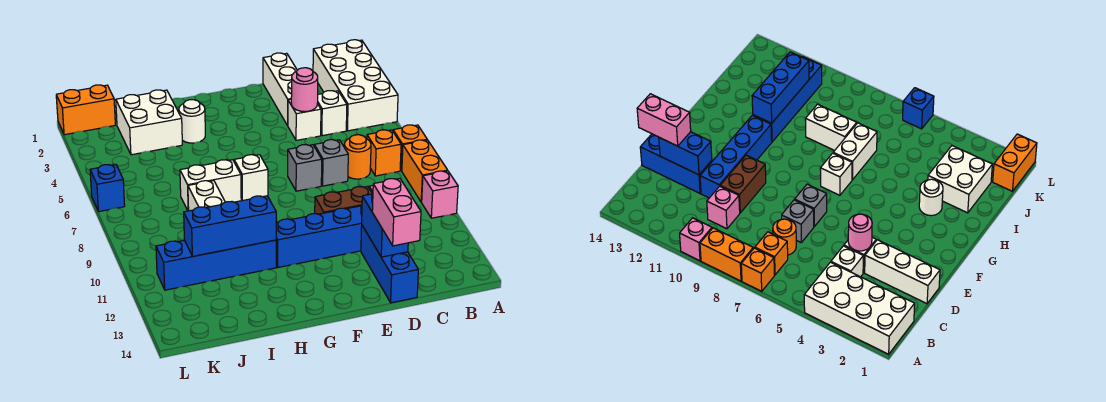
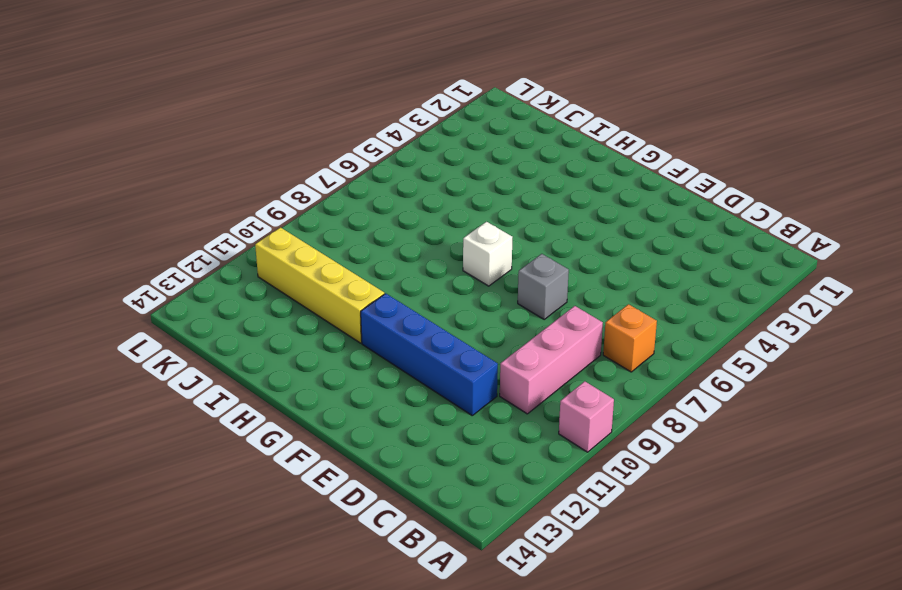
pink 1x3 brick [500,306,603,414] -> pink 1x1 brick [707,186,740,229]
yellow 1x4 brick [255,228,384,343] -> blue 1x4 brick [156,240,276,290]
none -> white 2x4 brick [313,40,398,131]
none -> orange 1x1 brick [393,125,427,171]
none -> orange 1x2 brick [402,140,448,202]

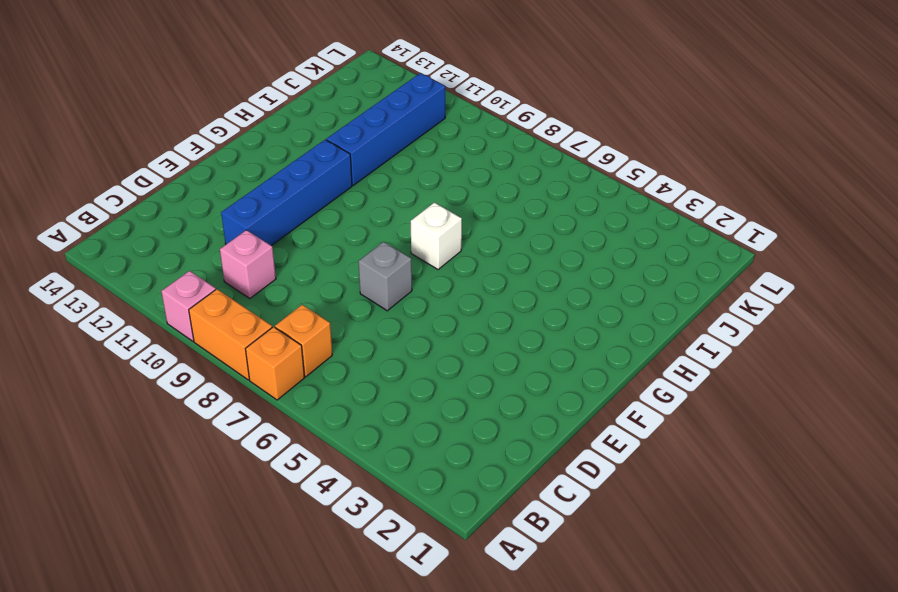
none -> white 2x4 brick [313,40,398,131]
none -> white 1x1 brick [317,91,347,136]
none -> orange 1x1 round brick [344,135,371,179]

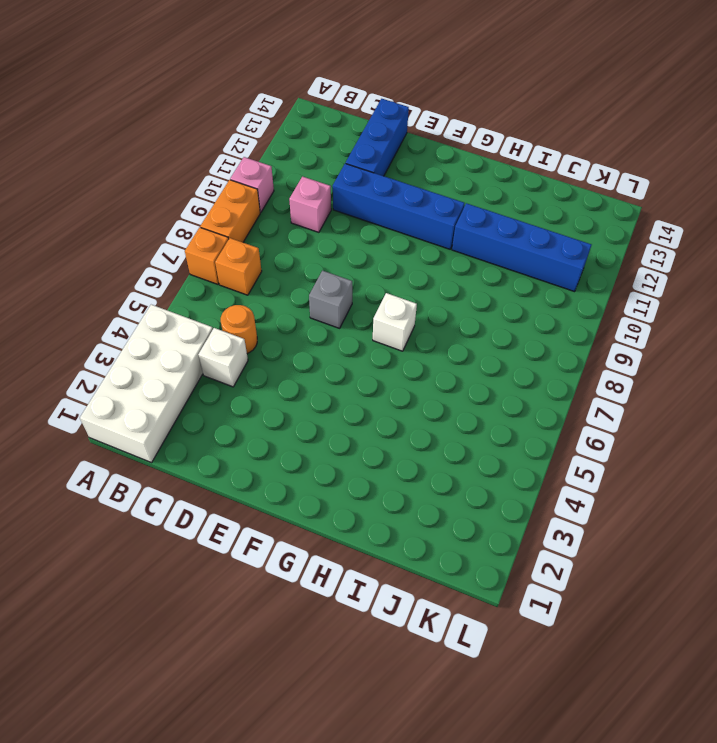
orange 1x1 round brick [221,305,257,353] -> orange 1x1 round brick moved to [344,135,371,179]
none -> white 1x3 brick [263,53,297,125]
none -> white 1x1 brick [288,99,321,140]
none -> grey 1x1 brick [314,140,348,186]

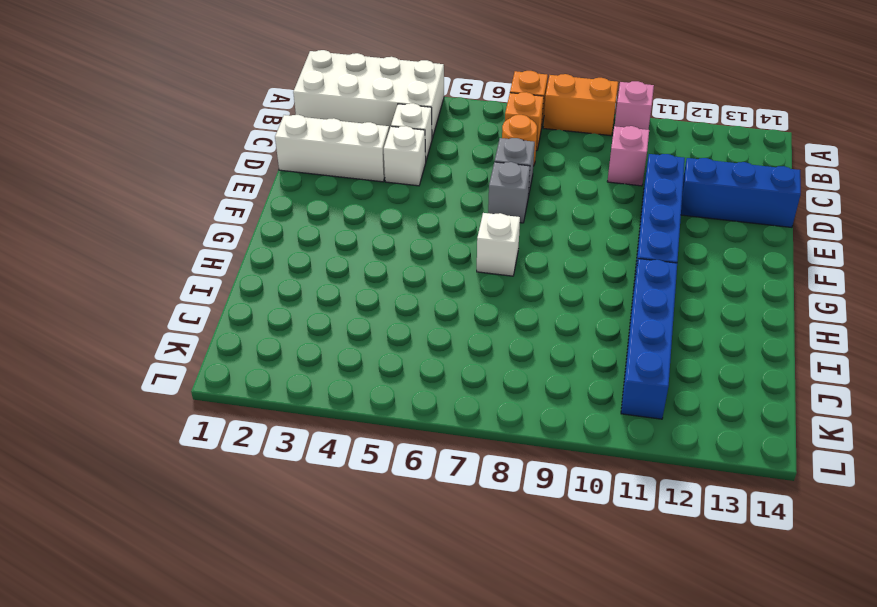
none -> brown 1x2 brick [315,187,372,214]
none -> white 1x1 round brick [179,100,205,143]
none -> white 1x2 brick [180,160,241,211]

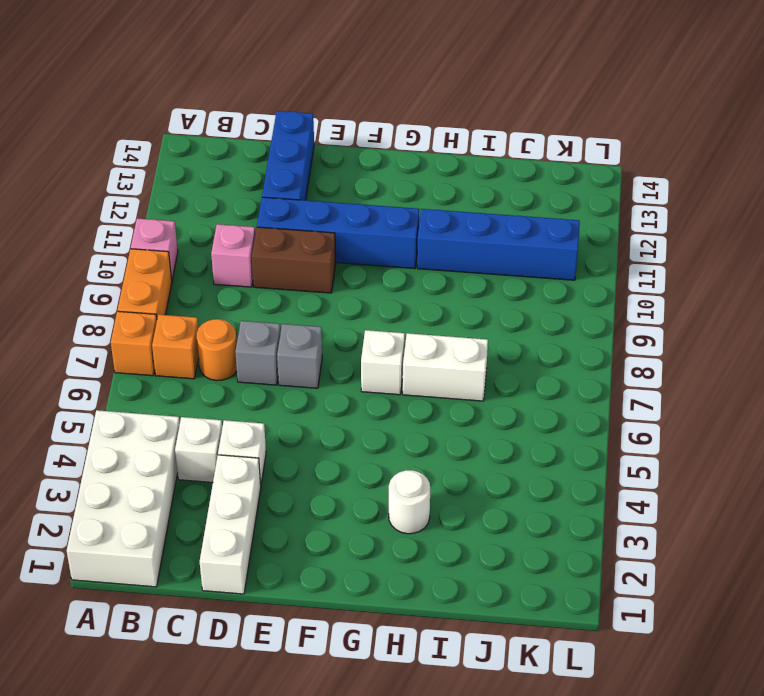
none -> white 2x2 brick [116,90,182,155]
none -> white 1x2 brick [188,181,225,211]
none -> orange 1x2 brick [56,85,115,135]

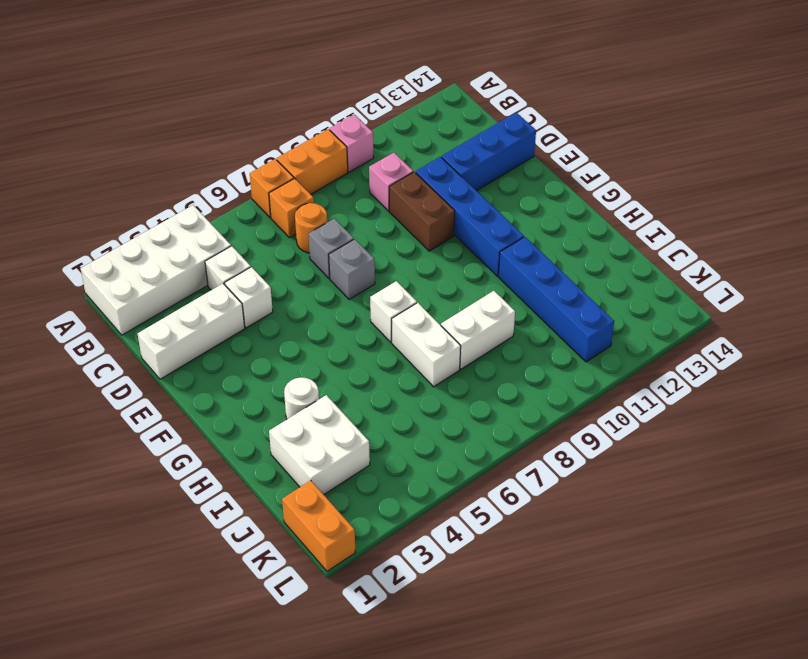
none -> blue 1x1 brick [90,165,125,212]
none -> pink 1x1 round brick [291,68,318,112]
none -> blue 1x2 brick [362,194,408,257]

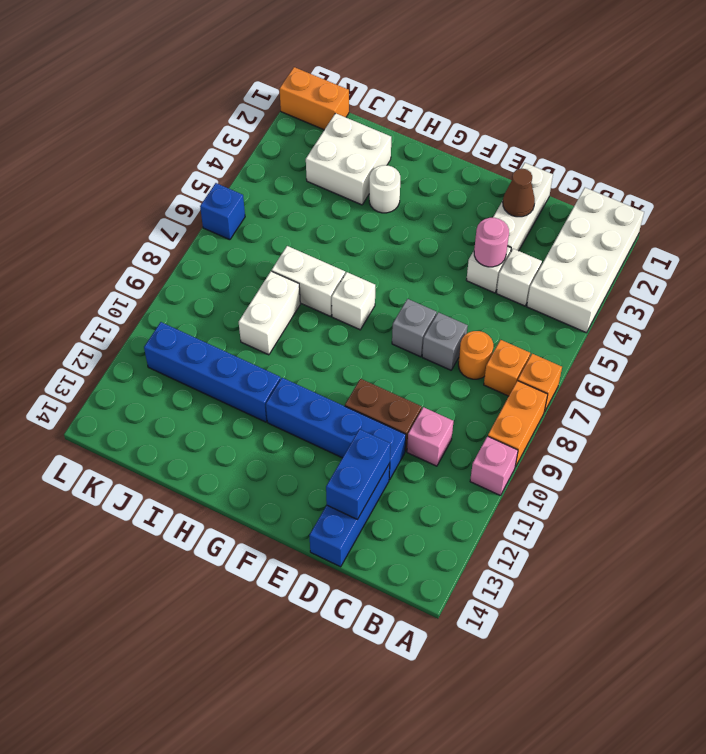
brown 1x1 cone [503,168,535,217] -> none
none -> blue 1x3 brick [184,196,276,256]
none -> pink 1x2 brick [372,179,421,246]

